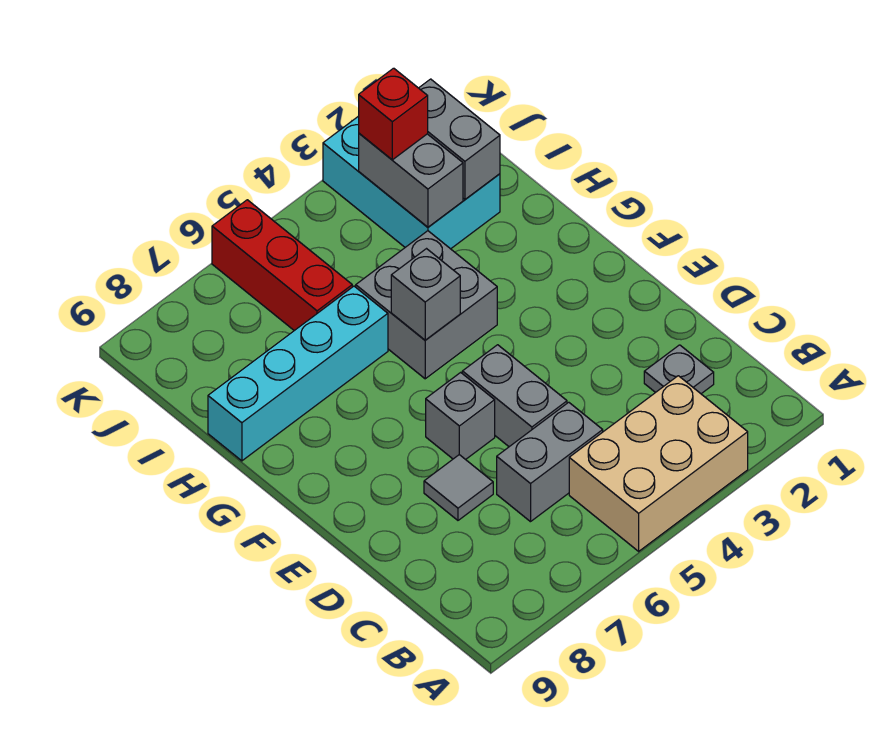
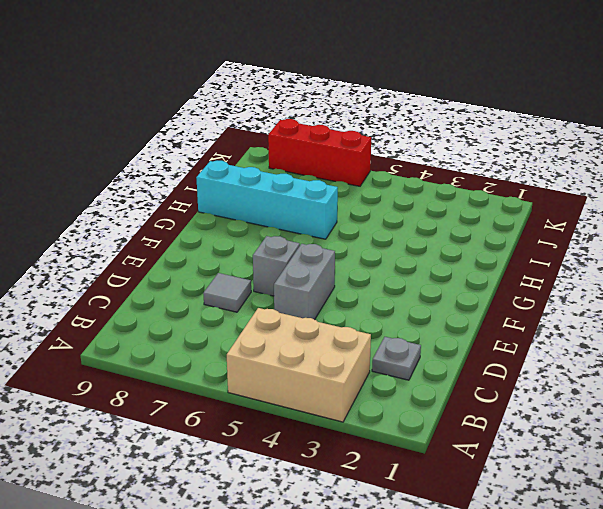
red 1x3 brick [268,119,371,186] -> red 1x3 brick turned to [212,200,352,331]
none -> grey 1x2 brick [497,402,603,522]
none -> grey 2x2 brick [356,231,497,379]
none -> cyan 2x3 brick [323,116,500,249]

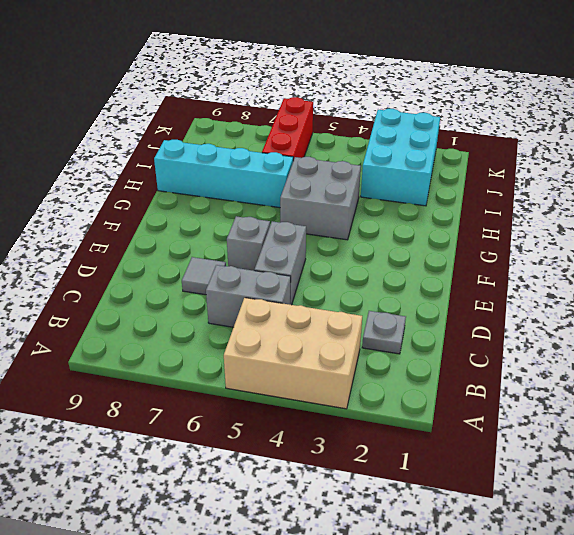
none -> grey 1x1 brick [391,249,460,340]
none -> grey 1x2 brick [419,79,500,199]
none -> grey 1x2 brick [359,133,463,227]

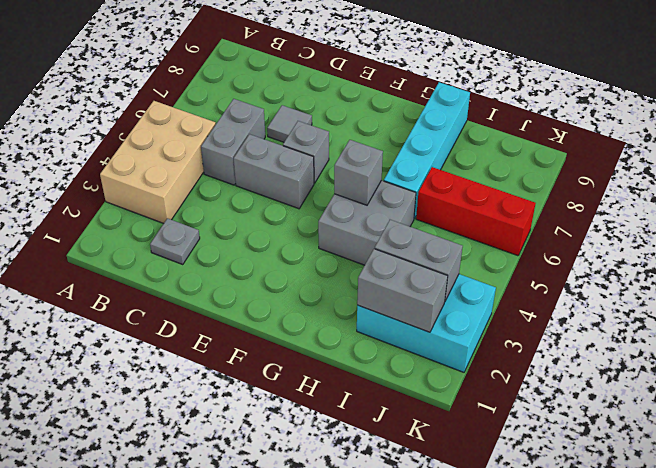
none -> red 1x1 brick [359,68,428,160]

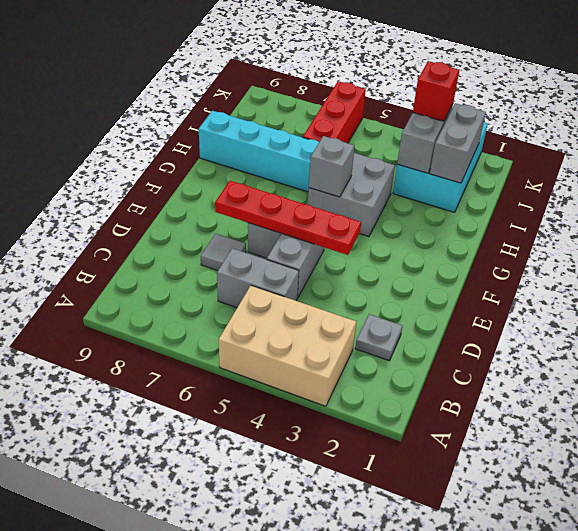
red 1x4 plate [215,181,361,255] -> none

